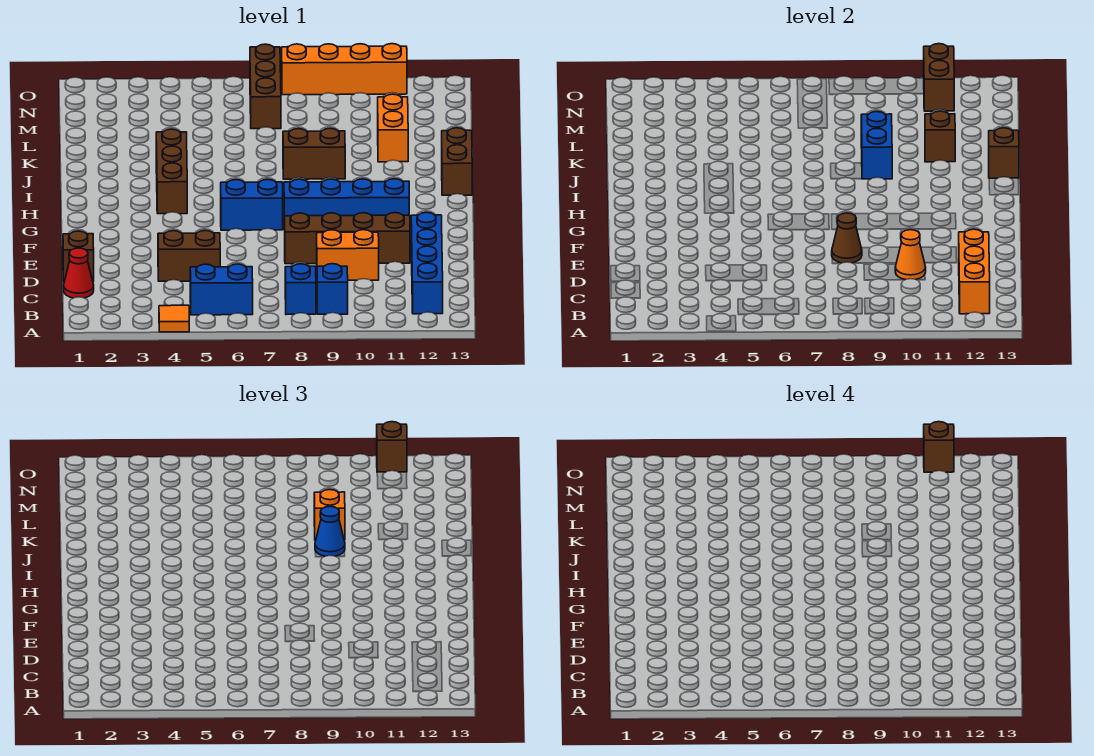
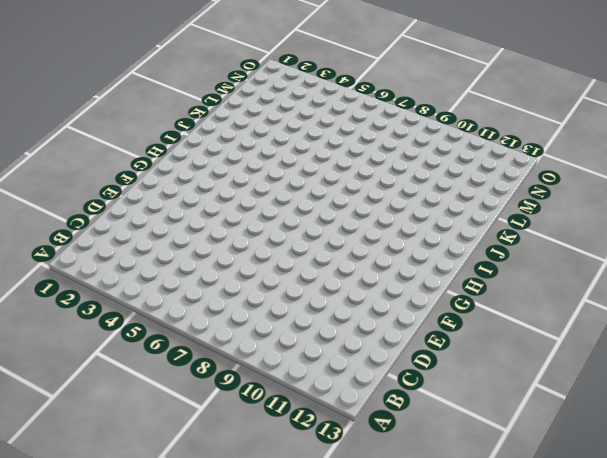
none -> orange 1x1 tile [159,305,189,332]
none -> blue 1x2 brick [190,264,253,315]
none -> blue 1x1 brick [285,264,316,315]

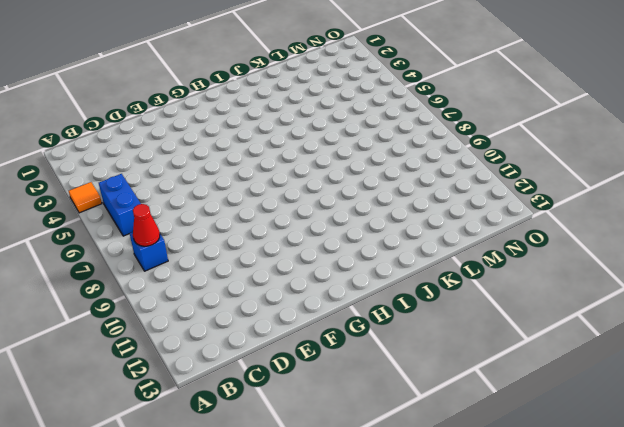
red 1x1 cone [133,204,160,246] -> red 1x1 cone moved to [64,248,94,298]
none -> blue 1x1 brick [317,264,348,314]
none -> blue 1x4 brick [411,212,443,314]
none -> brown 1x1 brick [63,231,94,281]

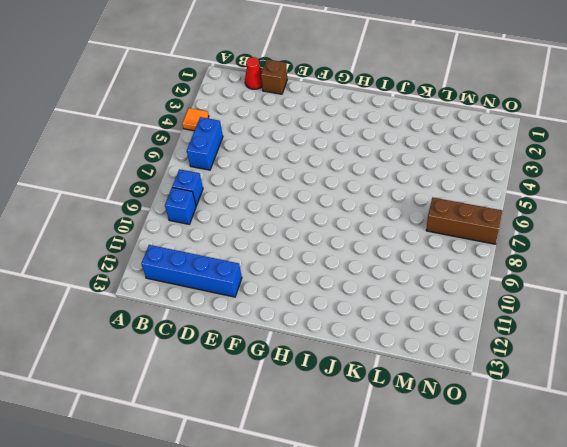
none -> brown 1x2 brick [158,231,220,281]
none -> orange 1x2 brick [317,230,379,280]
none -> brown 1x4 brick [285,213,410,264]

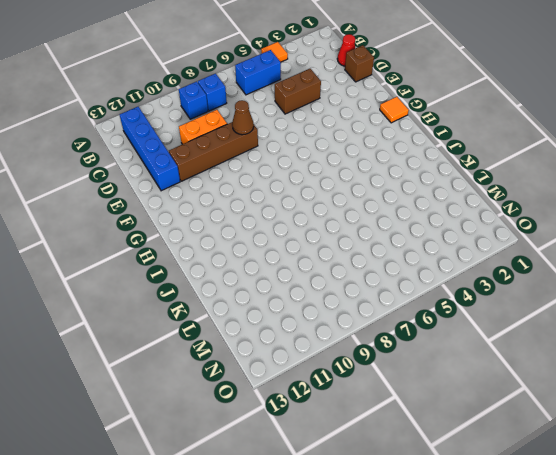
orange 1x1 tile [380,97,409,123] -> none
none -> blue 1x2 brick [221,179,283,230]
none -> blue 1x4 brick [284,179,409,230]
none -> brown 1x3 brick [156,129,187,214]

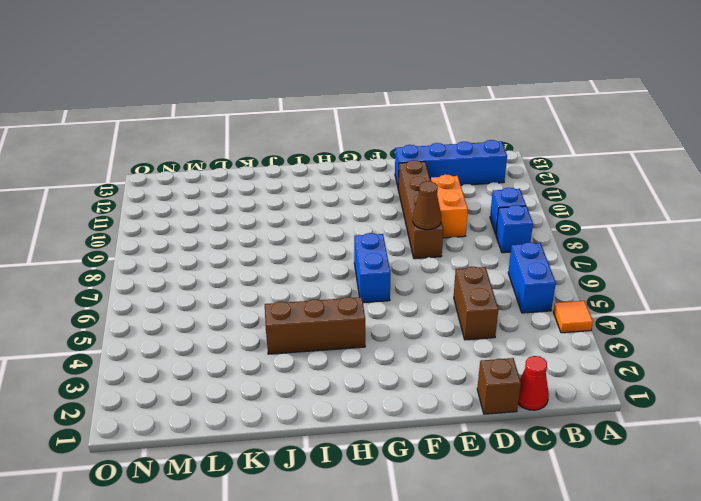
none -> blue 1x4 brick [284,179,409,230]
none -> brown 1x2 brick [442,128,472,195]
none -> brown 1x2 brick [283,128,345,179]

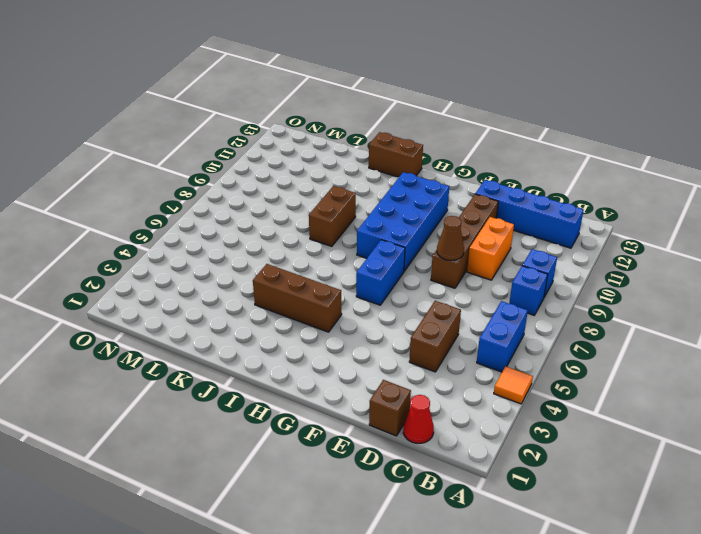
blue 2x4 brick [357,172,449,271] -> blue 1x4 brick [284,179,409,230]
none -> orange 1x2 brick [378,94,408,162]
none -> brown 1x3 brick [250,44,281,129]
none -> orange 1x4 brick [282,44,407,95]

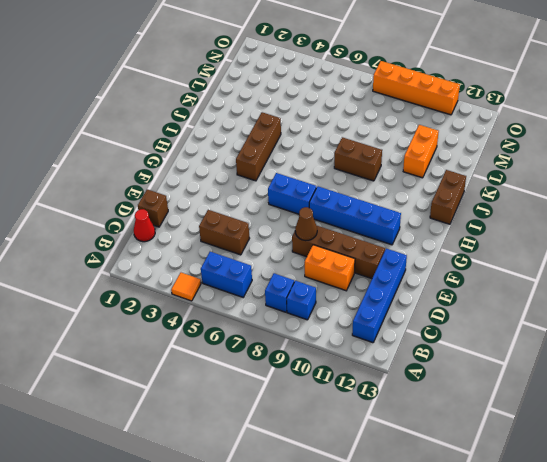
none -> brown 1x3 brick [250,44,281,129]
none -> orange 1x3 brick [959,229,990,314]
none -> orange 1x1 cone [895,230,926,280]

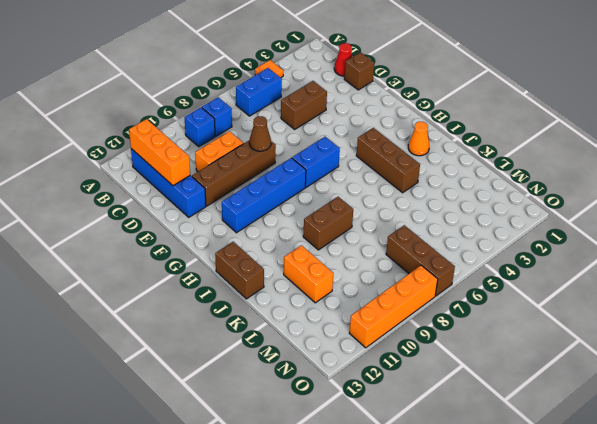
orange 1x1 cone [408,122,429,156] -> orange 1x1 cone moved to [895,230,926,280]
none -> blue 1x2 brick [861,112,892,179]
none -> brown 1x1 brick [989,128,1019,178]
none -> brown 1x1 brick [925,111,955,162]

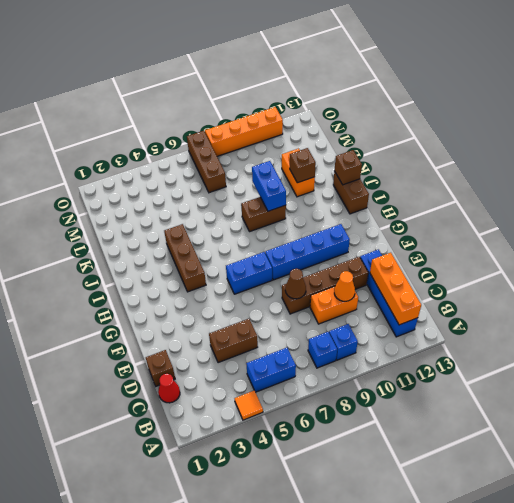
none -> brown 1x2 brick [924,44,954,111]
none -> blue 1x1 cone [315,506,345,556]
none -> orange 1x1 brick [314,490,345,540]

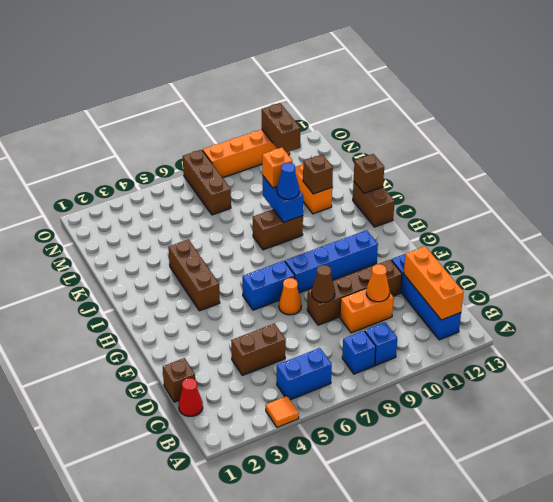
orange 1x1 cone [279,278,302,315] -> none
none -> brown 1x1 brick [377,422,407,472]
none -> brown 1x1 brick [924,422,954,472]

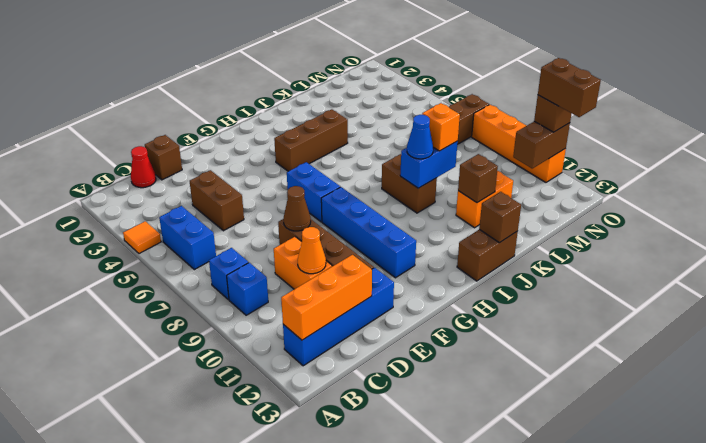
brown 1x2 brick [538,58,601,117] -> brown 1x1 brick [924,422,954,472]

